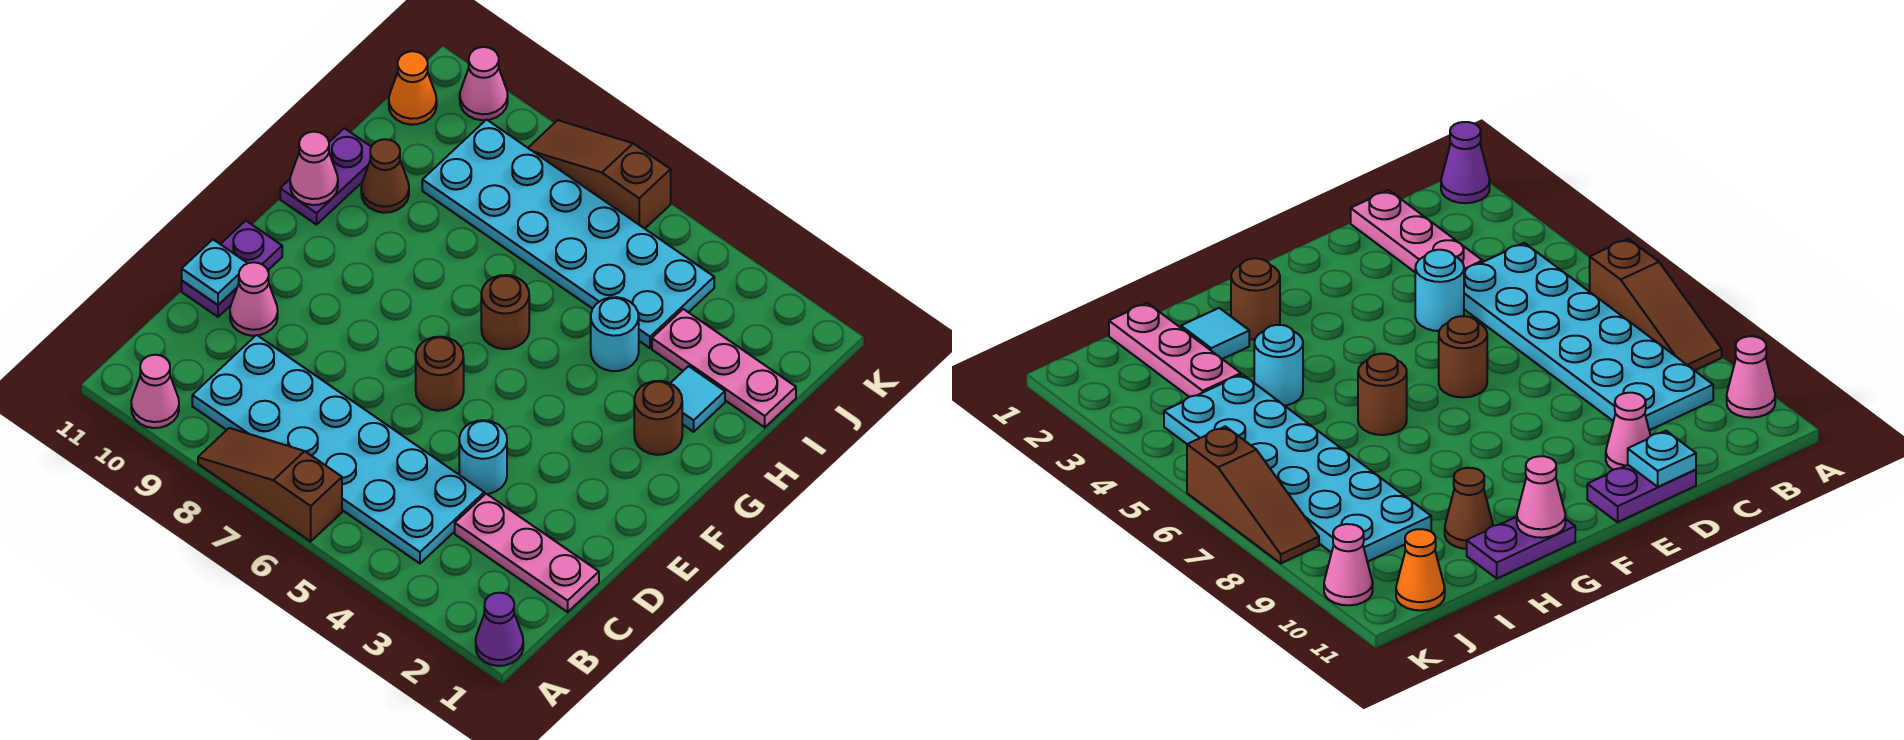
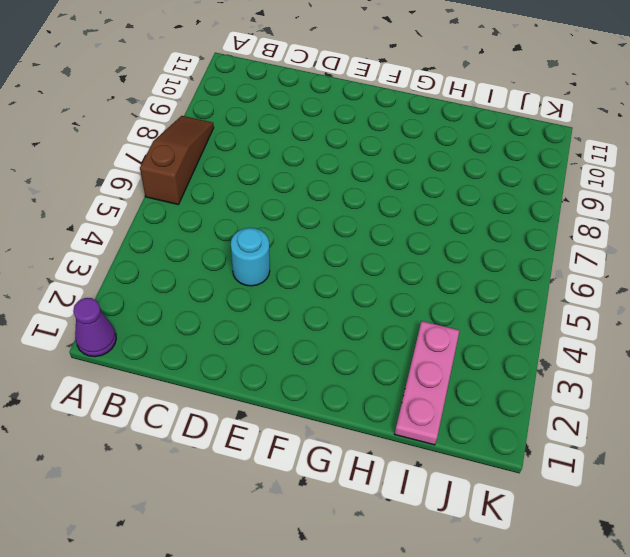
none -> pink 1x1 cone [131,355,179,428]
none -> cyan 2x6 plate [192,335,484,563]
none -> pink 1x3 plate [455,494,599,612]

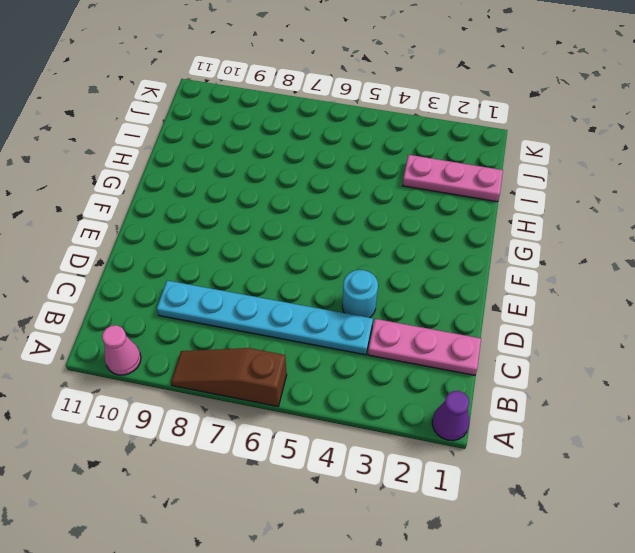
cyan 1x6 plate [157,281,373,355] -> cyan 2x6 plate [192,335,484,563]
none -> pink 1x1 cone [230,262,278,336]
none -> purple 1x2 plate [182,221,282,317]
none -> brown 1x1 round brick [416,337,464,411]

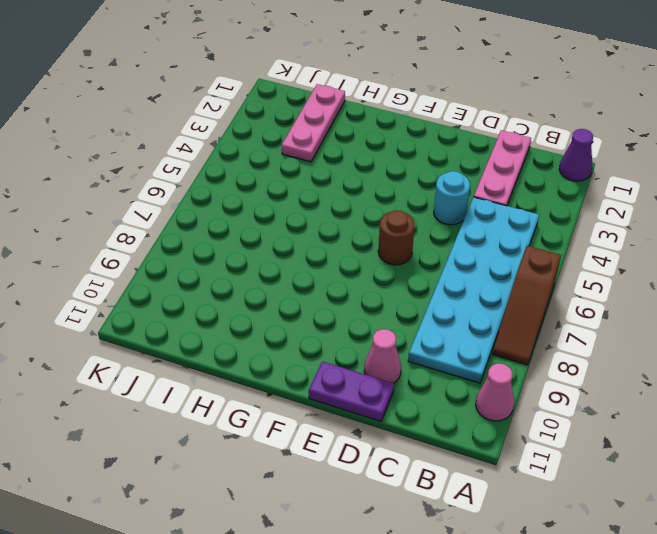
none -> brown 1x1 round brick [634,381,682,455]
none -> brown 1x1 round brick [481,275,529,349]
none -> purple 1x2 plate [280,128,371,225]

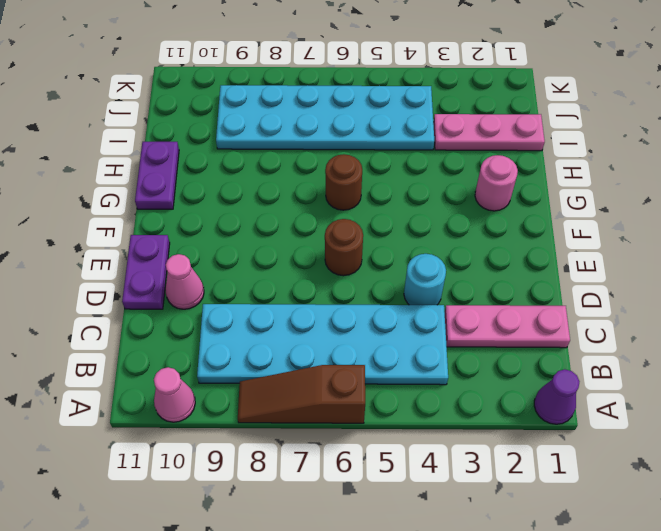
pink 1x1 round brick [475,155,518,211] -> brown 1x1 round brick [634,381,682,455]
none -> cyan 1x1 tile [670,366,725,432]
none -> cyan 1x1 round brick [591,297,639,371]
none -> brown 1x1 cone [361,139,409,213]

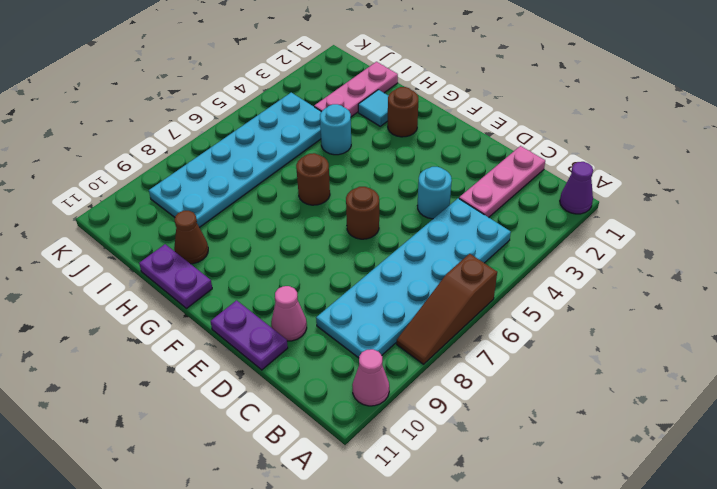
none -> orange 1x1 cone [389,51,437,125]
none -> brown 1x3 slope [528,120,671,229]
none -> pink 1x1 cone [460,47,508,120]

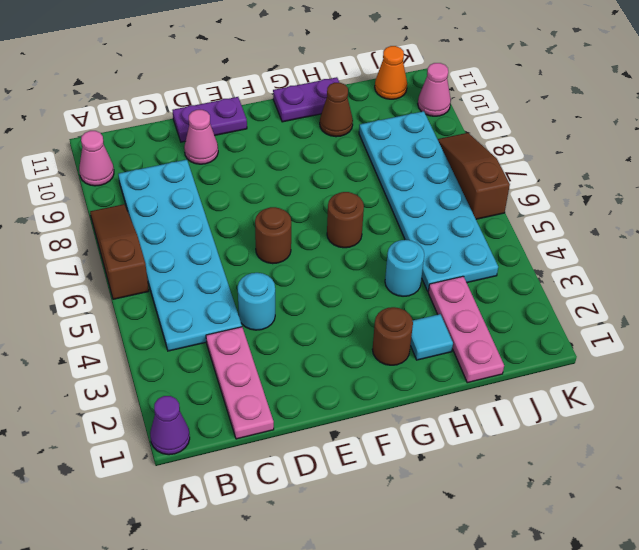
none -> cyan 1x1 plate [182,240,248,305]
none -> pink 1x1 cone [290,132,338,205]

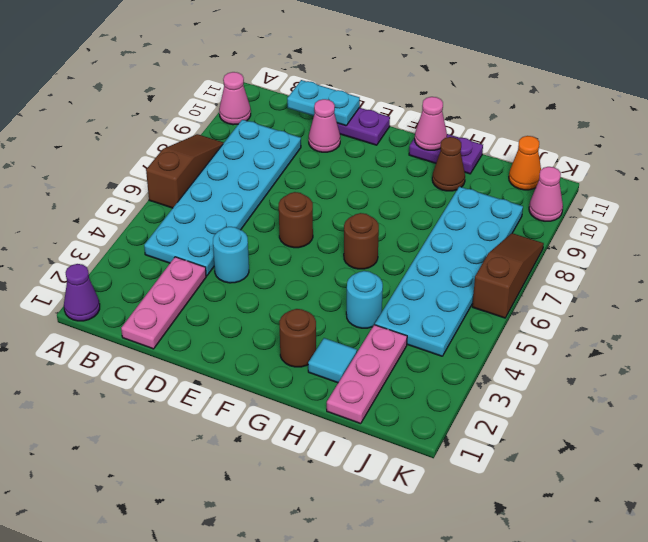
cyan 1x2 plate [287,80,360,126] -> cyan 1x1 plate [182,240,248,305]

